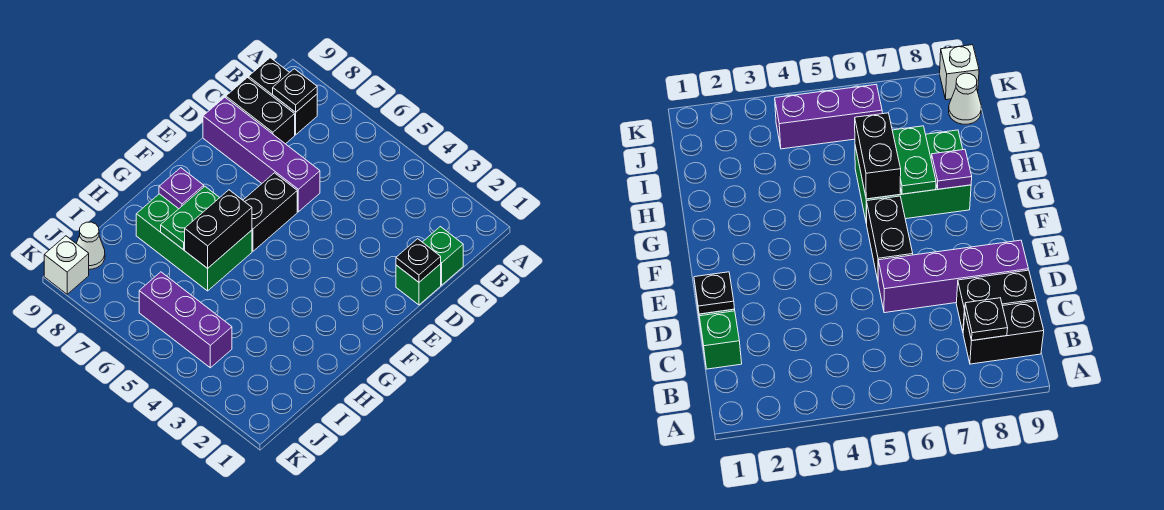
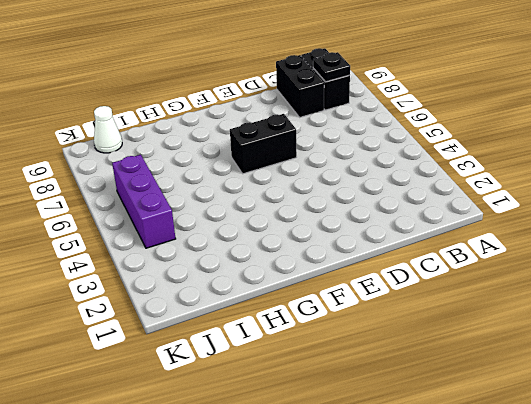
none -> green 1x1 brick [423,227,463,285]
none -> green 1x1 brick [396,264,441,305]
none -> purple 1x4 brick [203,97,320,212]

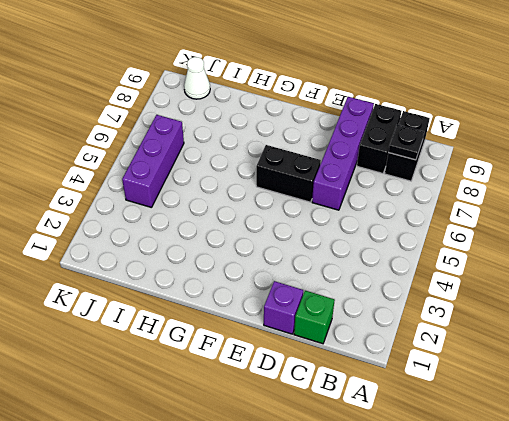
purple 1x1 brick [264,281,303,334] -> green 1x1 brick [396,264,441,305]
none -> green 2x3 brick [136,194,252,291]
none -> white 1x1 brick [44,236,89,294]
none -> black 1x1 plate [396,239,441,282]

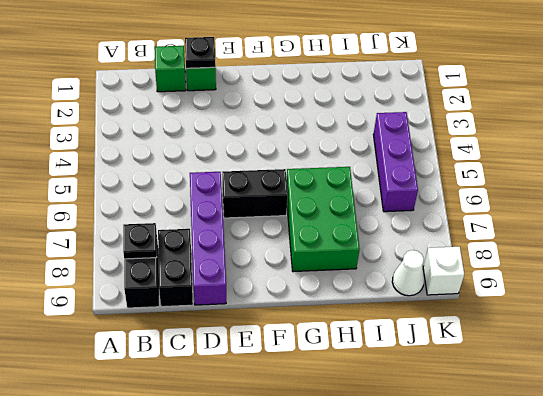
none -> black 1x2 brick [185,190,252,268]
none -> green 1x2 plate [161,186,220,250]
none -> purple 1x1 plate [159,168,204,209]

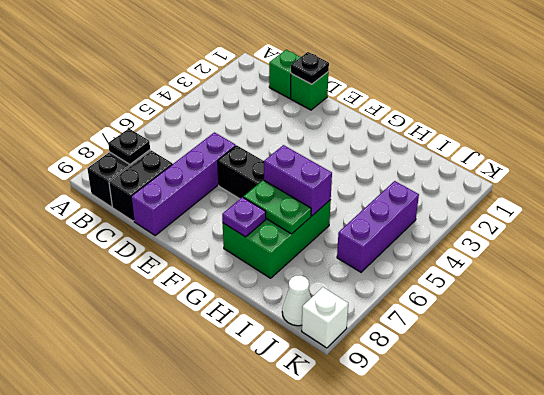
purple 1x2 brick [264,145,332,216] -> black 1x2 brick [185,190,252,268]

